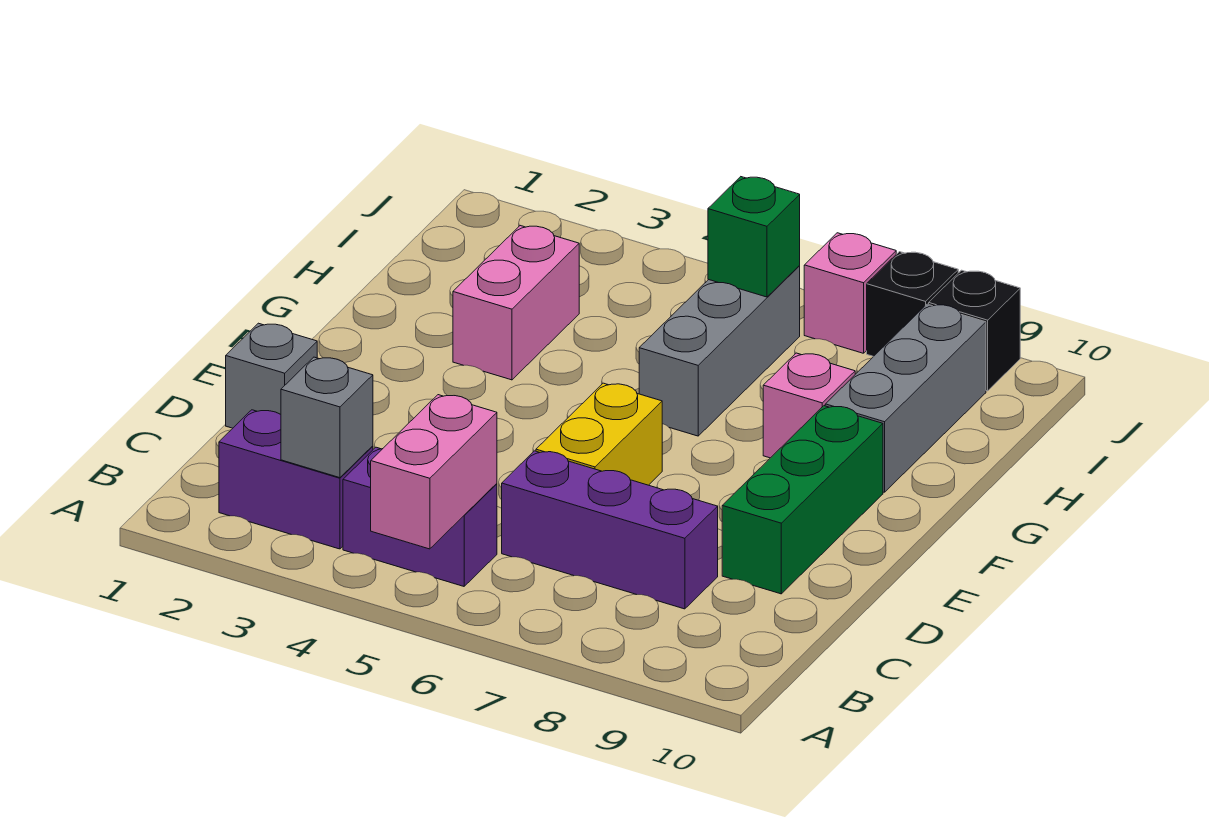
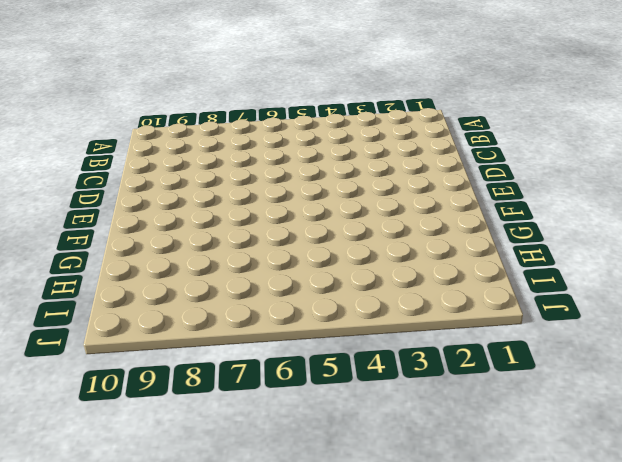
none -> purple 1x2 brick [219,410,373,549]
none -> purple 1x2 brick [343,447,497,586]
none -> purple 1x3 brick [502,451,718,609]

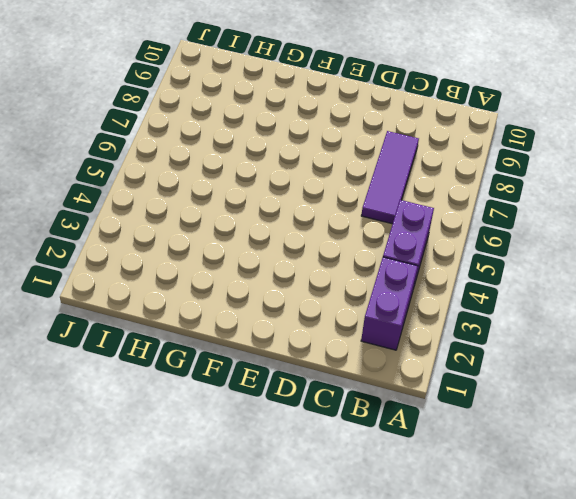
purple 1x3 tile [361,131,419,224] -> purple 1x3 brick [502,451,718,609]
none -> grey 1x1 brick [226,323,317,428]
none -> yellow 1x2 brick [536,383,662,485]
none -> green 1x3 brick [722,406,883,594]

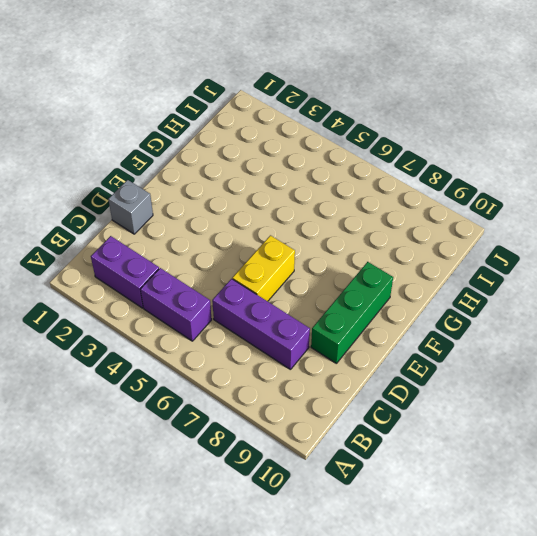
none -> pink 1x2 brick [453,226,579,380]
none -> grey 1x3 brick [639,266,800,436]
none -> pink 1x1 brick [763,353,855,458]

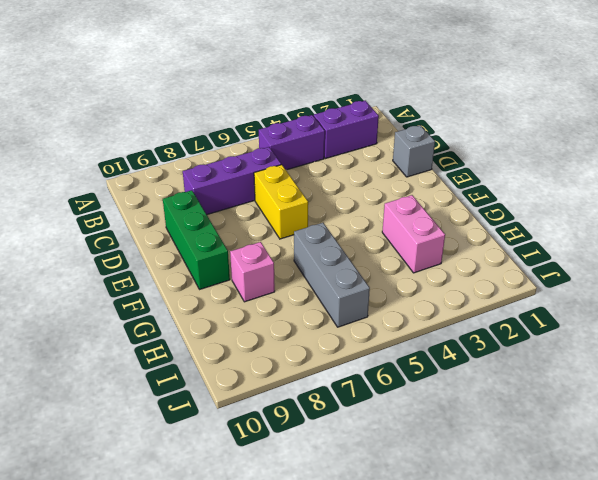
none -> grey 1x3 brick [825,304,986,492]
none -> pink 1x1 brick [804,233,896,353]
none -> black 1x1 brick [867,252,958,357]

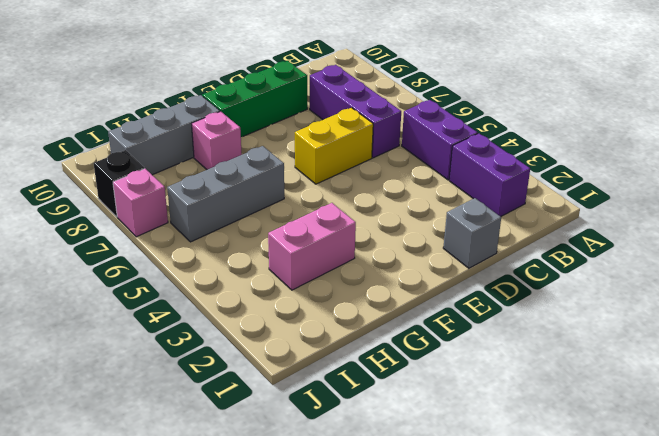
none -> black 1x1 brick [929,270,1020,391]
none -> pink 1x2 brick [371,395,497,549]
none -> grey 1x1 brick [281,357,373,478]

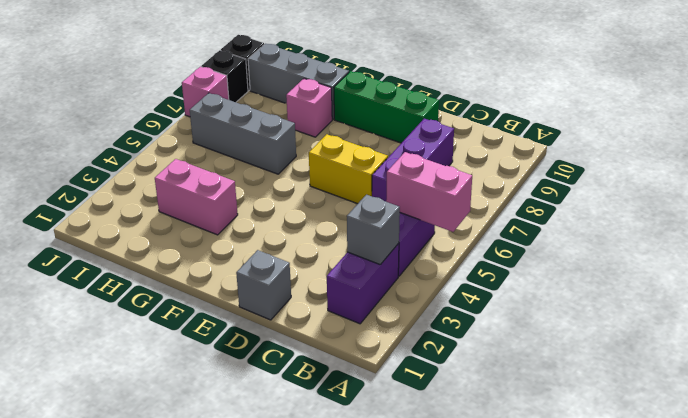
none -> green 1x1 brick [708,177,800,297]

